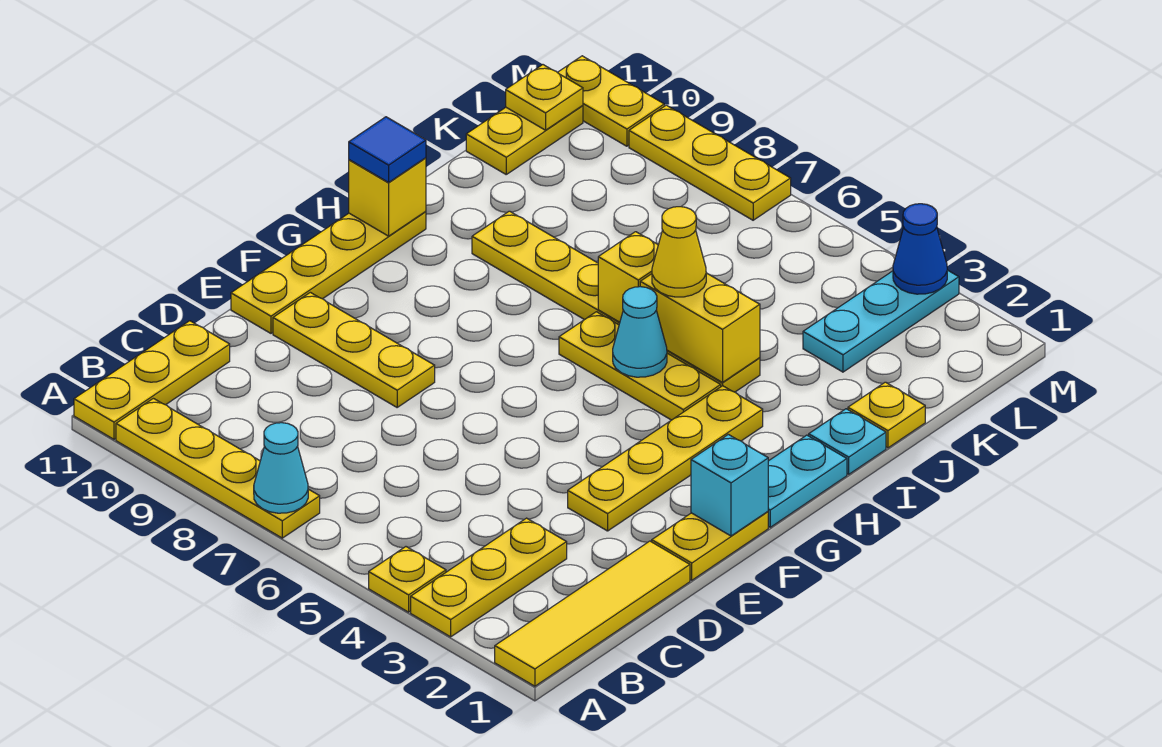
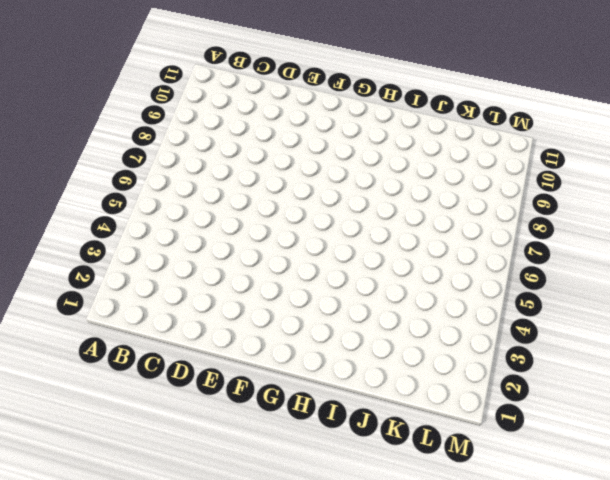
none -> yellow 1x4 tile [495,541,690,686]
none -> yellow 1x3 plate [411,518,567,637]
none -> yellow 1x1 plate [369,547,446,612]

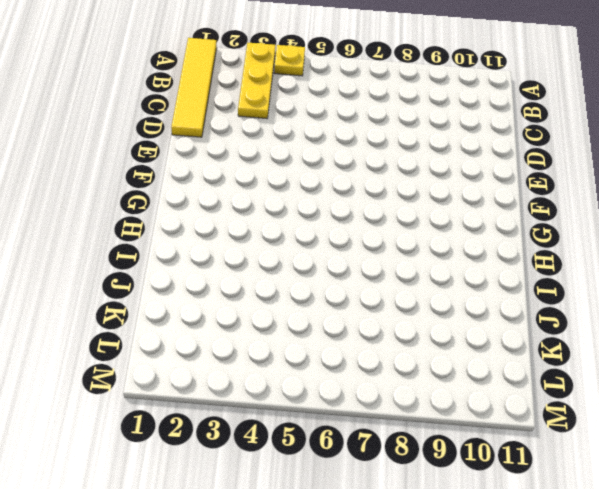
none -> yellow 1x4 plate [116,398,320,538]
none -> yellow 1x3 plate [74,321,230,439]
none -> yellow 1x2 plate [652,512,768,580]

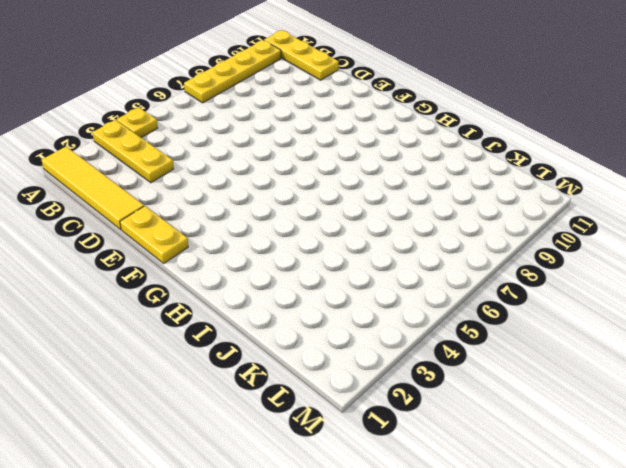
none -> yellow 1x4 plate [568,386,763,531]
none -> yellow 1x3 plate [273,292,435,407]
none -> yellow 1x4 plate [231,212,426,333]

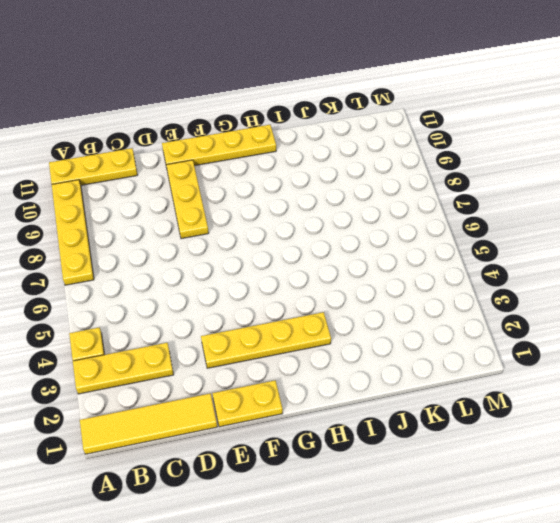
none -> cyan 1x2 plate [768,435,847,527]
none -> yellow 1x3 plate [559,312,721,420]
none -> cyan 1x1 plate [809,409,886,474]

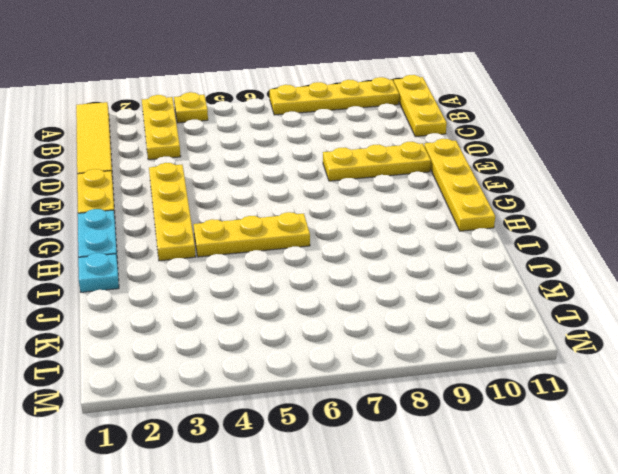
none -> yellow 1x6 plate [472,211,760,392]
none -> yellow 1x1 plate [848,382,925,448]
none -> cyan 1x3 plate [803,270,959,372]

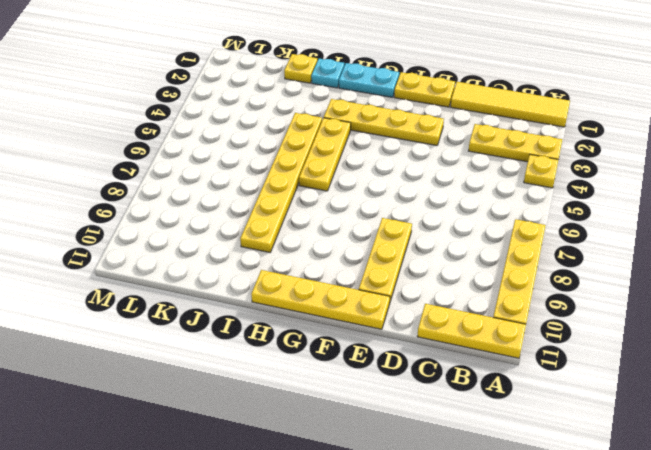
none -> cyan 1x3 plate [803,270,959,372]
none -> yellow 1x2 plate [466,106,583,174]
none -> yellow 1x3 plate [629,105,791,220]

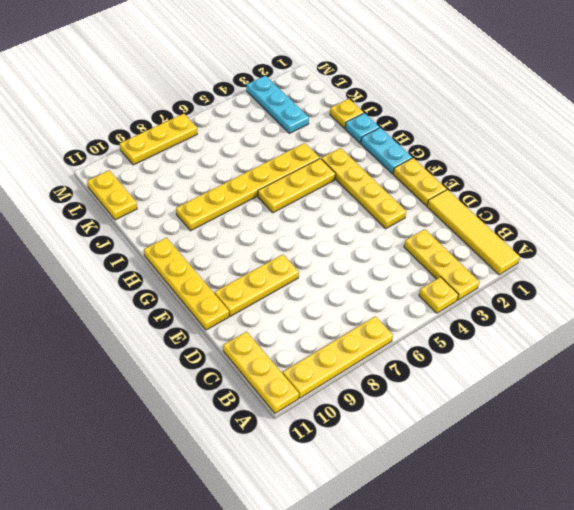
none -> yellow 1x2 plate [557,56,664,146]
none -> cyan 1x1 cone [254,423,308,513]
none -> cyan 1x1 brick [691,434,768,536]

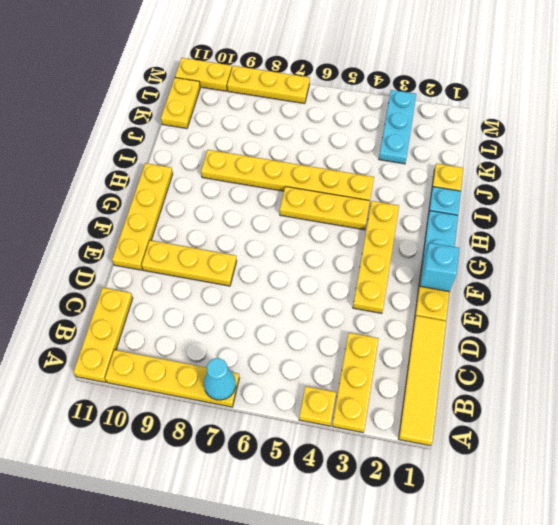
none -> cyan 1x1 cone [613,287,667,377]
none -> yellow 1x1 brick [349,158,426,236]
none -> yellow 1x2 brick [640,273,760,382]

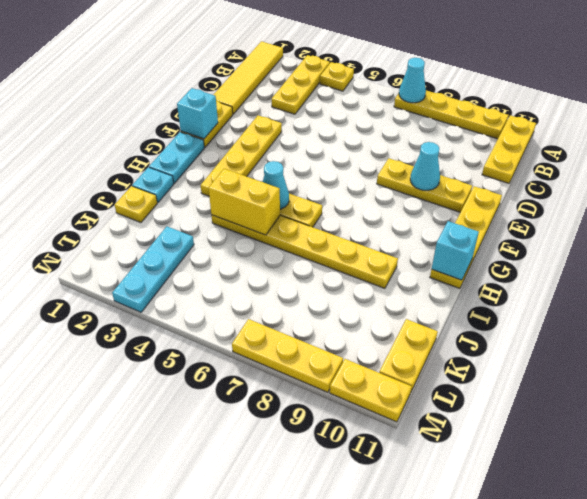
cyan 1x1 cone [410,142,440,190] -> none
cyan 1x1 brick [432,221,479,280] -> yellow 1x1 brick [349,158,426,236]
none -> yellow 1x1 brick [598,232,658,322]
none -> yellow 1x1 plate [506,65,583,130]
none -> blue 1x1 cone [893,204,947,294]

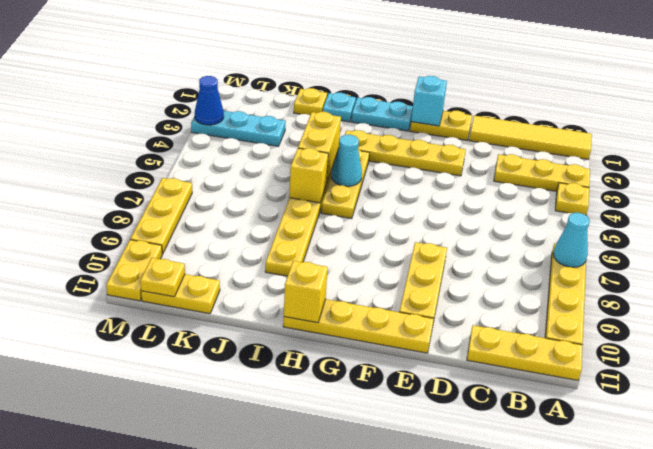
none -> blue 1x1 tile [349,117,426,182]
none -> yellow 1x1 cone [652,207,706,297]

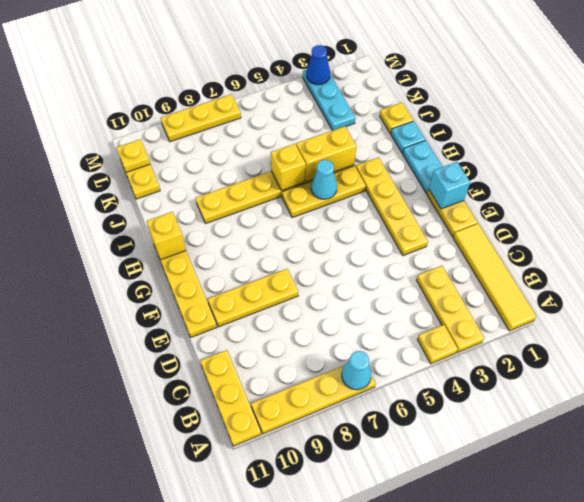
none -> yellow 1x2 plate [557,56,664,146]
none -> blue 1x1 tile [349,117,426,182]
none -> yellow 1x1 cone [652,207,706,297]

